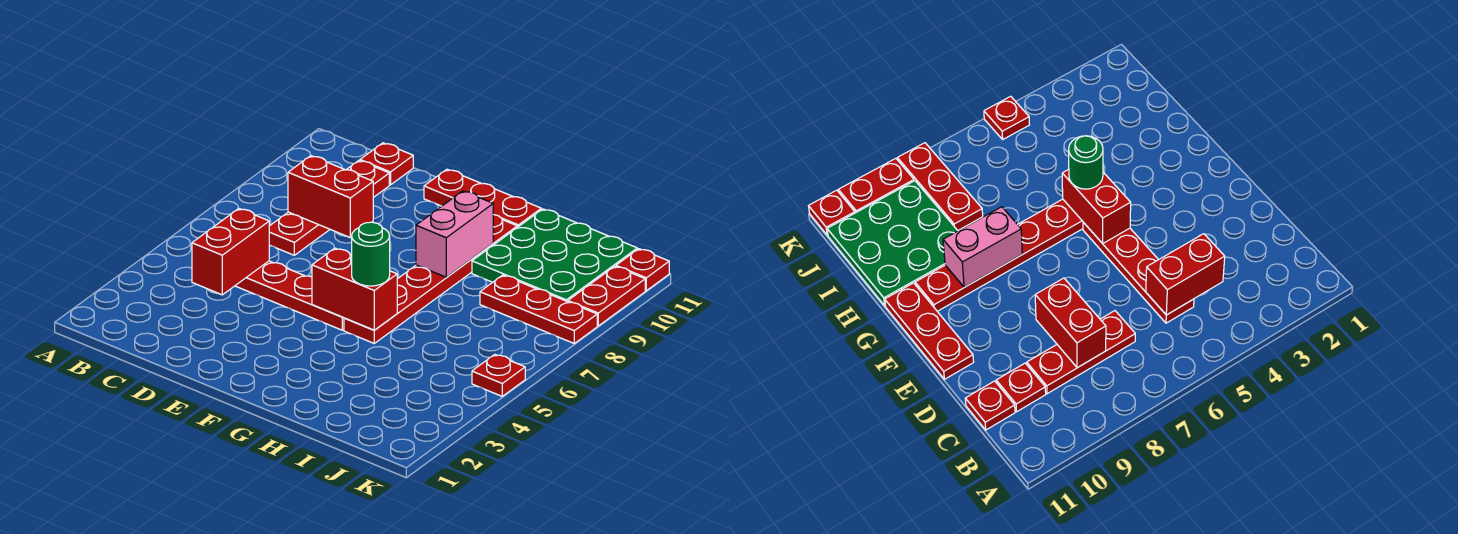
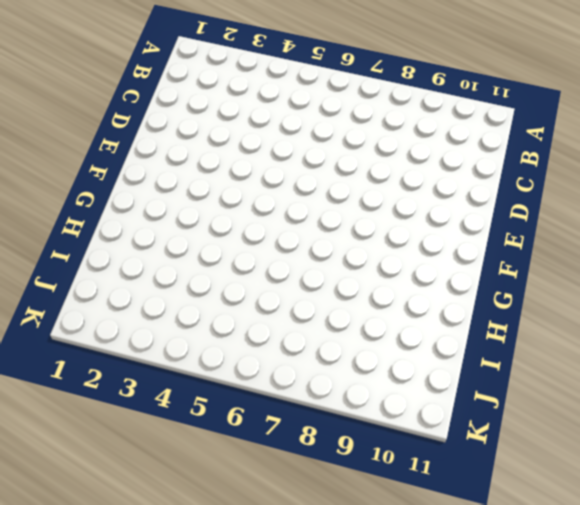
none -> red 1x4 plate [235,261,344,330]
none -> red 1x3 plate [269,212,330,255]
none -> red 1x1 plate [346,161,389,198]

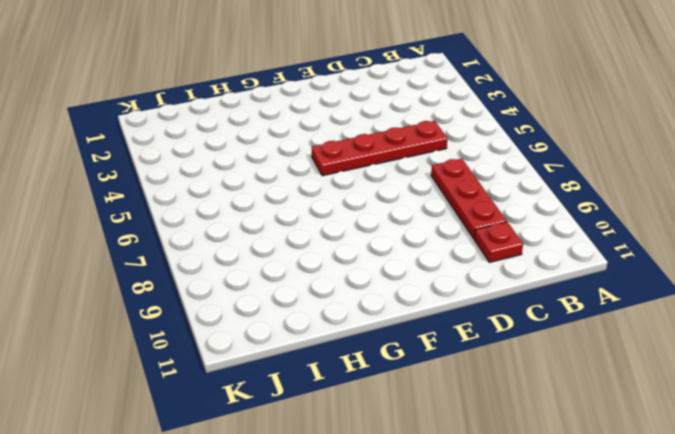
none -> red 1x1 plate [360,143,413,185]
none -> red 1x3 plate [424,169,541,227]
none -> red 1x6 plate [344,215,517,343]

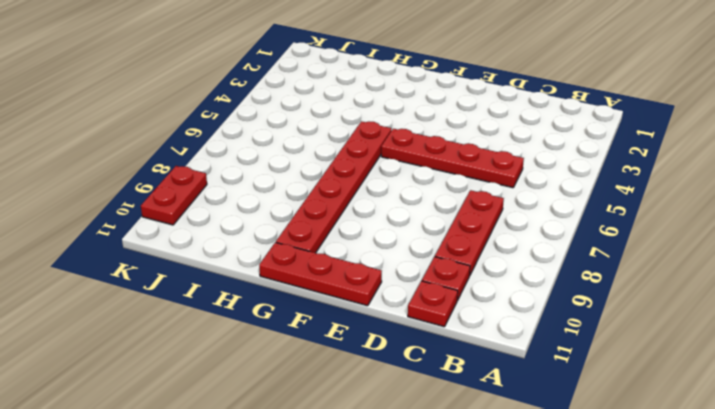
none -> green 3x3 plate [472,209,637,302]
none -> red 1x3 plate [480,275,597,343]
none -> red 1x1 plate [472,354,525,396]

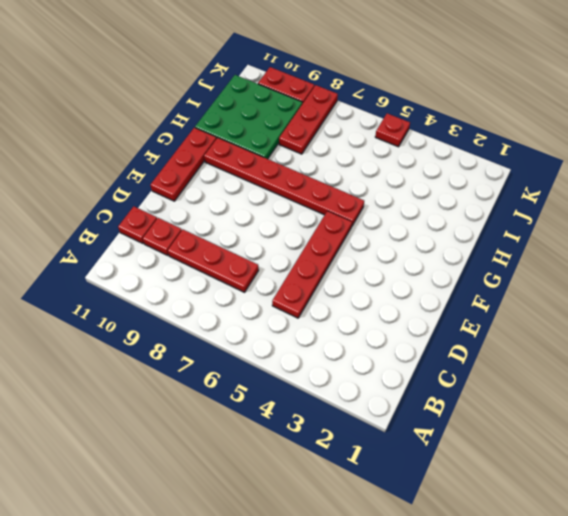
none -> red 1x1 plate [616,249,669,291]
none -> red 1x2 brick [192,209,270,295]
none -> red 1x2 brick [288,156,373,238]

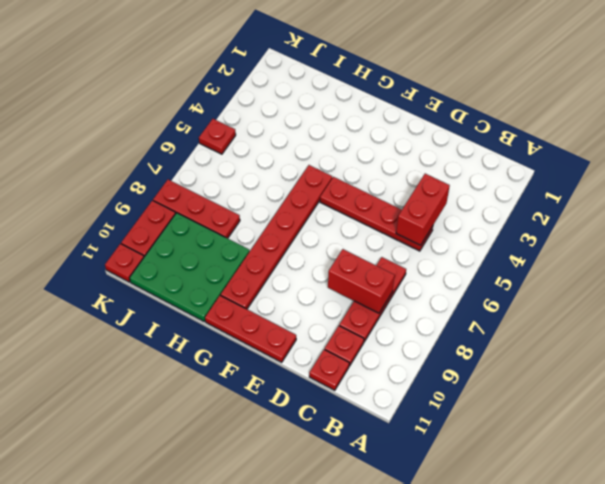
none -> red 1x2 brick [312,248,397,330]
none -> pink 1x2 brick [416,191,493,277]
none -> green 1x1 round brick [352,222,390,286]

